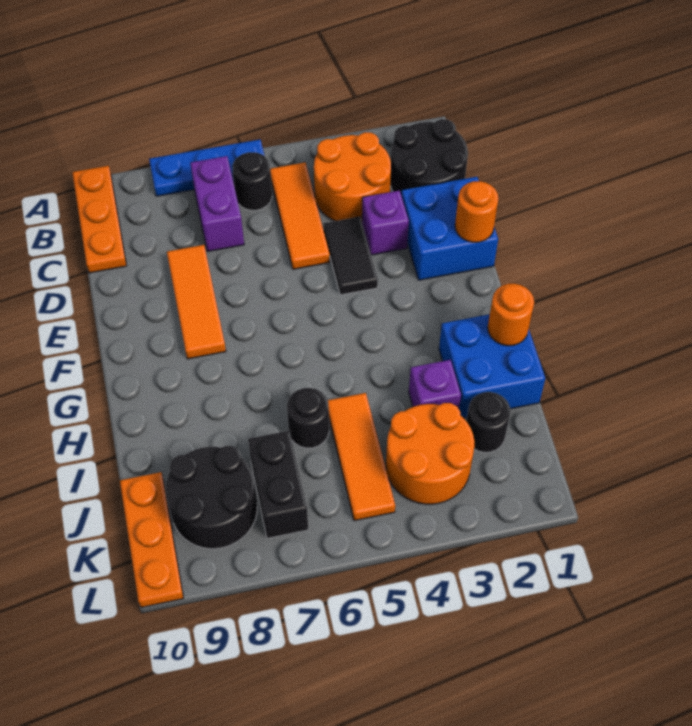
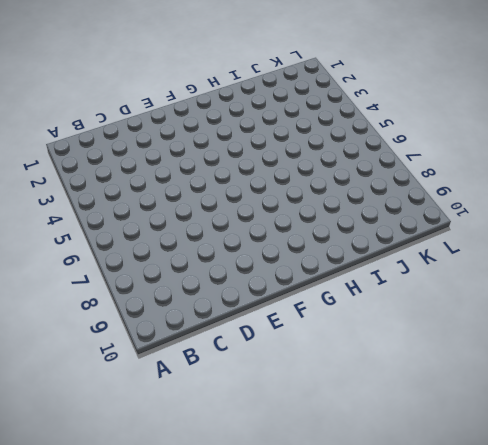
none -> blue 1x3 plate [149,140,265,196]
none -> orange 1x3 plate [72,166,127,273]
none -> black 2x2 round brick [390,119,468,193]

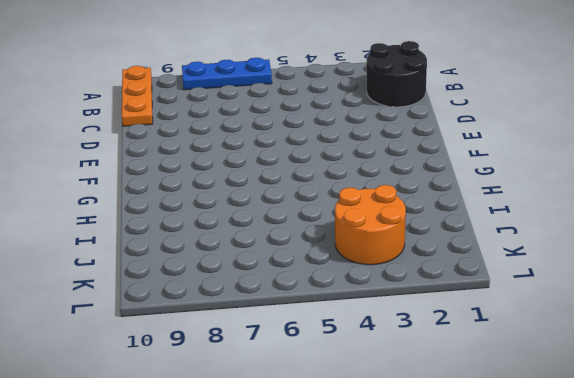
none -> orange 2x2 round brick [314,132,391,221]
none -> orange 1x3 tile [270,163,330,269]
none -> black 1x1 round brick [232,152,272,210]

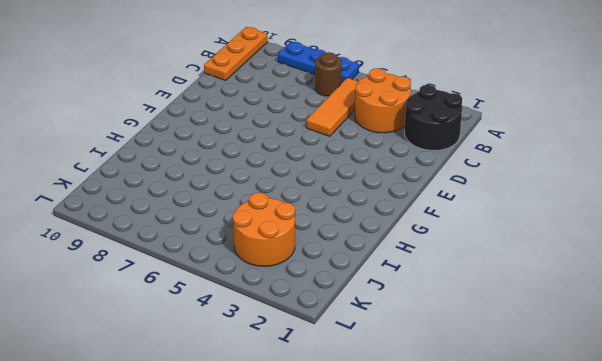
brown 1x1 round brick [315,52,342,96] -> black 1x1 round brick [232,152,272,210]
none -> purple 1x2 brick [190,156,244,252]
none -> blue 2x2 brick [401,177,498,280]
none -> purple 1x1 brick [362,191,409,255]

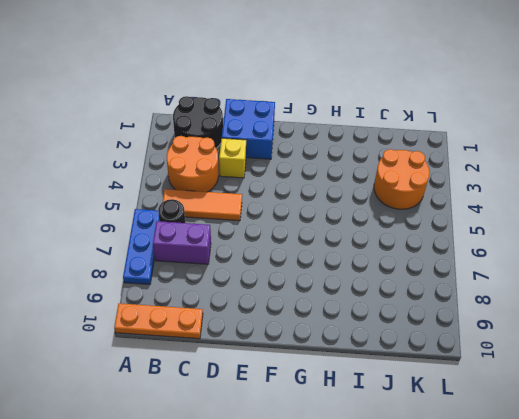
yellow 1x1 brick [219,138,246,178] -> purple 1x1 brick [362,191,409,255]
none -> black 1x2 tile [324,217,378,295]
none -> orange 1x3 tile [167,245,226,359]
none -> blue 2x2 brick [439,314,545,418]

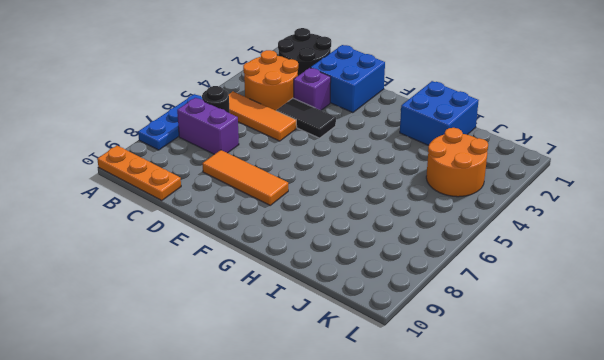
none -> purple 1x1 brick [409,360,461,409]
none -> orange 1x3 tile [328,393,395,521]
none -> black 1x1 round brick [287,388,329,448]

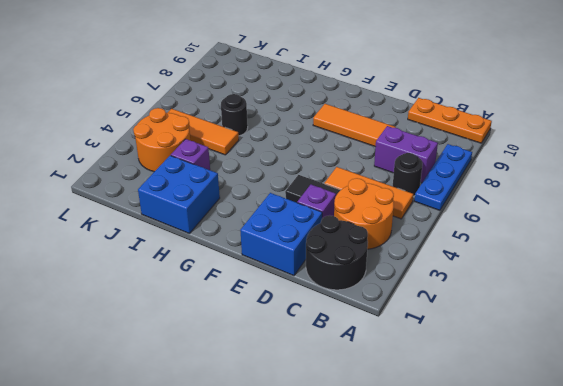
none -> black 1x1 round brick [466,392,511,452]
none -> black 1x2 brick [248,431,308,538]
none -> black 2x2 round brick [166,446,257,549]

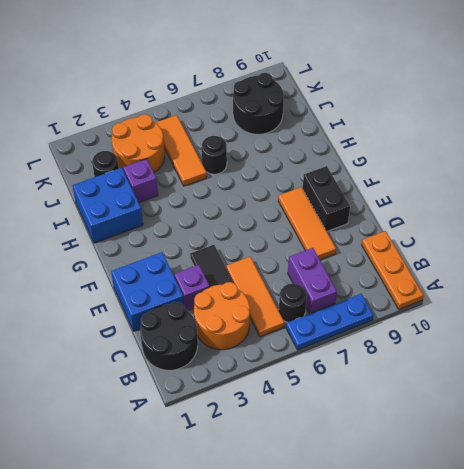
black 1x2 brick [303,166,350,231] -> black 1x2 brick moved to [248,431,308,538]
none -> orange 1x3 plate [120,472,183,607]
none -> orange 1x1 round brick [455,181,498,242]
none -> orange 1x1 round brick [488,284,534,346]

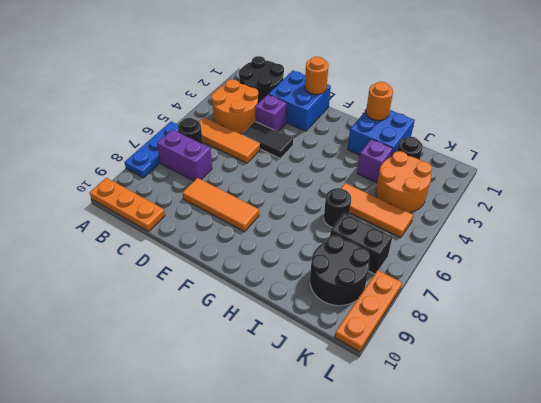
orange 1x3 plate [335,270,402,352] -> orange 1x3 plate turned to [120,472,183,607]

